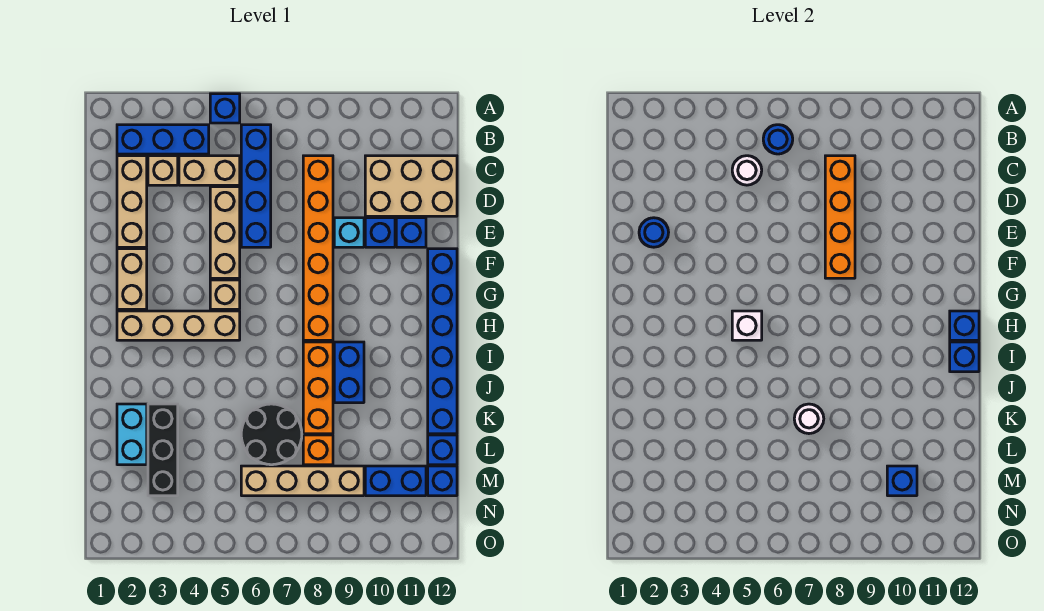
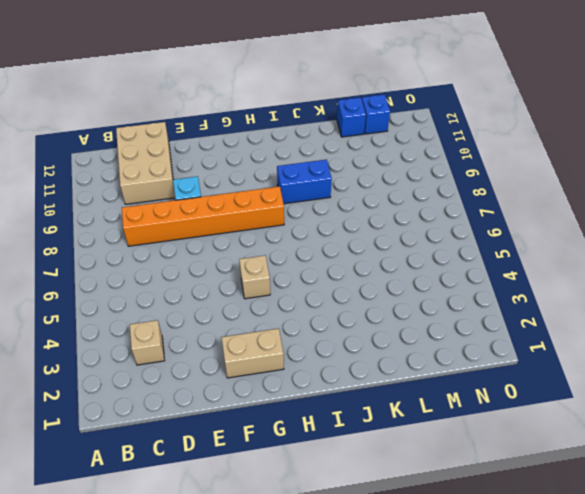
none -> blue 1x1 brick [210,94,240,123]
none -> blue 1x3 brick [117,125,209,154]
none -> blue 1x4 brick [241,125,271,247]
none -> tan 1x3 brick [117,156,147,247]

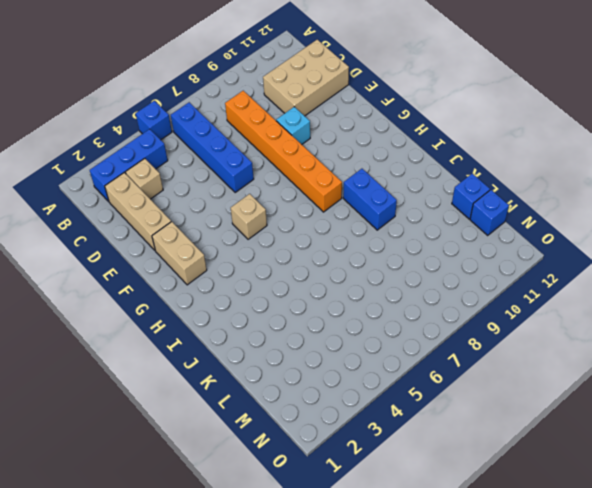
none -> tan 1x2 brick [179,156,240,185]
none -> tan 1x3 brick [210,187,240,278]
none -> blue 1x1 brick [365,218,395,247]
none -> blue 1x1 brick [396,218,426,247]

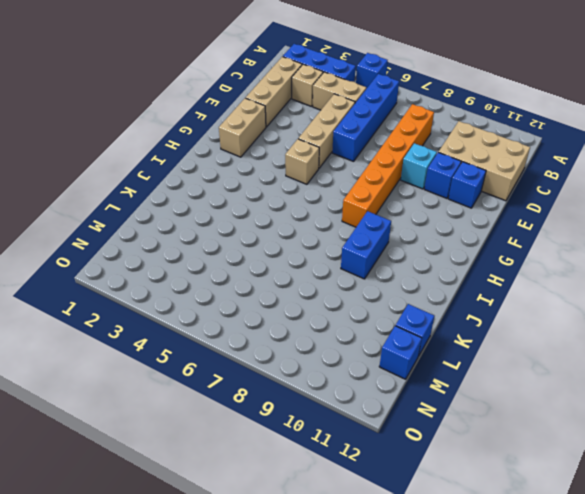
none -> blue 1x6 brick [428,249,457,434]
none -> tan 1x4 brick [117,311,240,340]
none -> orange 1x3 brick [303,342,333,434]
none -> cyan 1x2 brick [117,404,147,465]

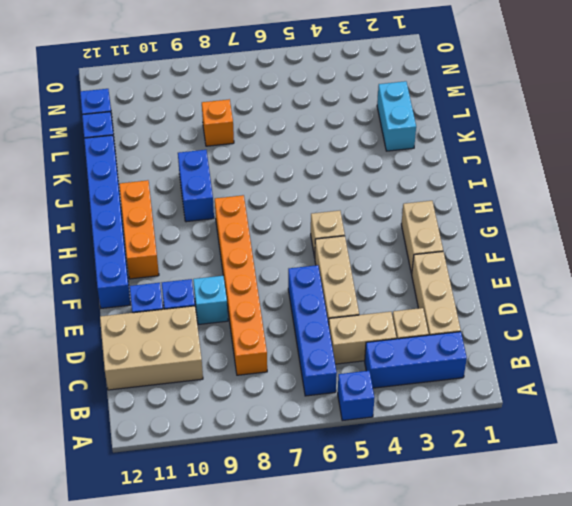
orange 1x3 brick [119,180,159,279] -> orange 1x3 brick moved to [303,342,333,434]
none -> tan 1x4 brick [117,311,240,340]
none -> black 1x3 brick [148,404,178,496]
none -> black 2x2 round brick [241,404,302,465]
none -> tan 1x4 brick [241,466,364,496]

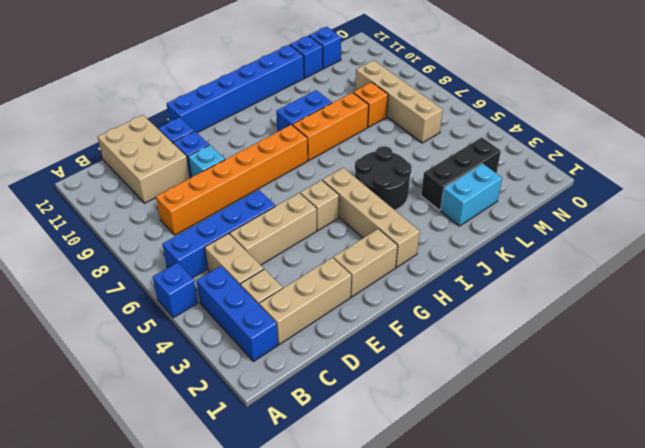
black 2x2 round brick [355,146,412,210] -> black 2x2 round brick moved to [241,404,302,465]
none -> blue 1x2 brick [365,466,426,496]
none -> blue 1x1 round brick [763,125,793,154]
none -> white 1x1 round brick [732,156,762,185]
none -> orange 1x4 brick [825,156,855,278]

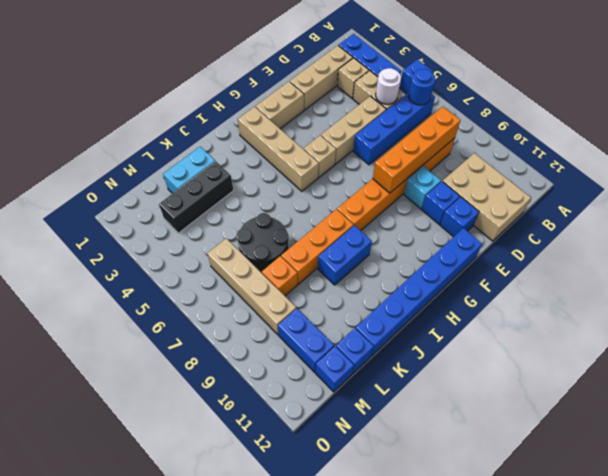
none -> blue 1x1 round brick [639,218,669,247]
none -> white 1x1 brick [732,311,762,340]
none -> blue 1x1 brick [950,311,979,340]
none -> blue 1x1 brick [950,342,979,372]

